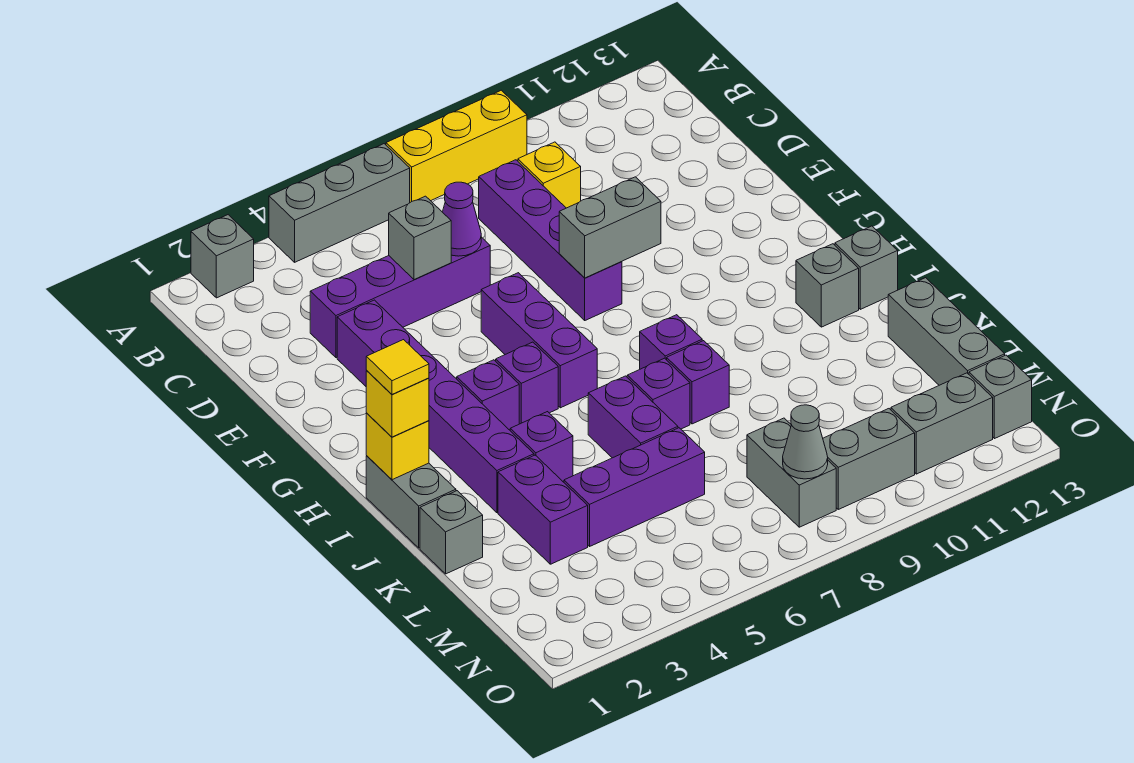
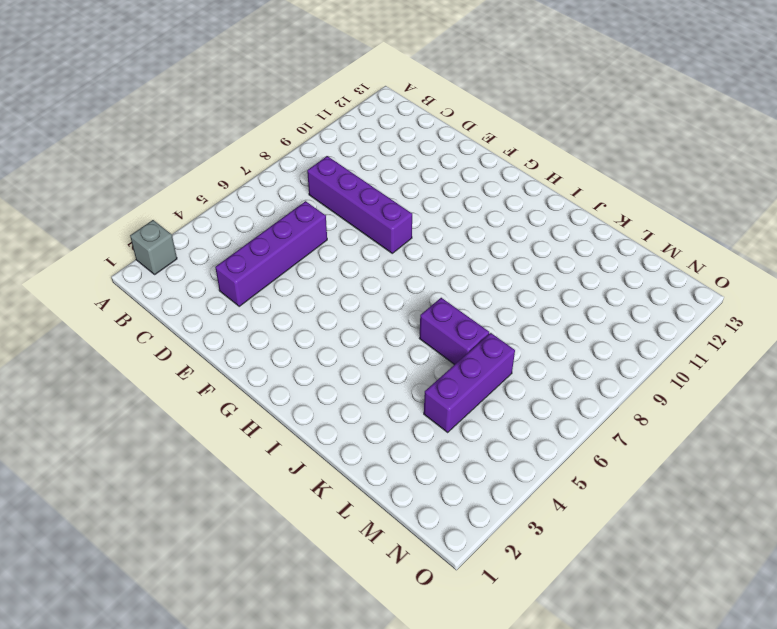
none -> grey 1x3 brick [269,144,410,262]
none -> yellow 1x3 brick [386,90,527,202]
none -> yellow 1x1 brick [518,142,581,208]
none -> purple 1x6 brick [337,300,534,513]

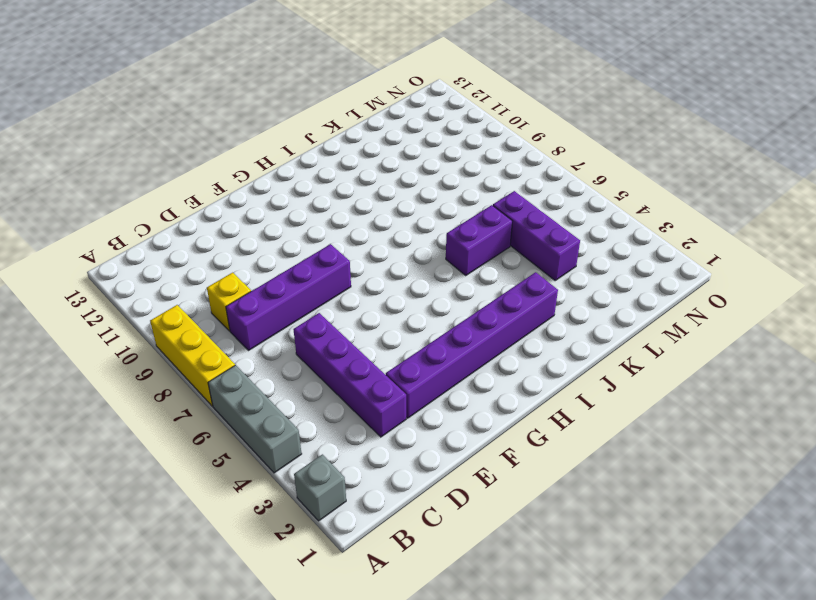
none -> purple 1x3 brick [481,273,597,408]
none -> purple 1x1 brick [457,360,519,430]
none -> purple 1x1 brick [496,342,558,424]
none -> grey 1x2 brick [366,456,456,548]

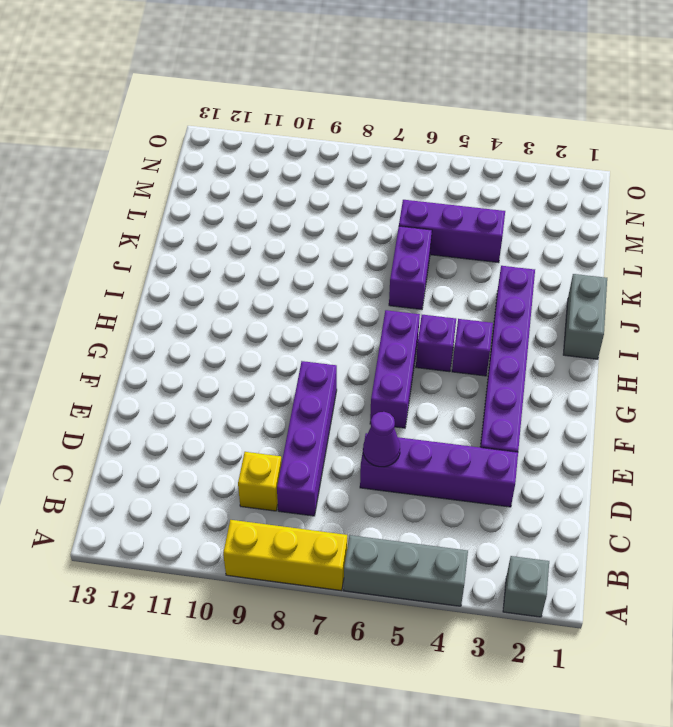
none -> purple 1x1 brick [640,315,702,369]
none -> grey 1x1 brick [796,244,859,327]
none -> grey 1x1 brick [835,226,898,309]
none -> purple 1x1 brick [510,412,573,482]

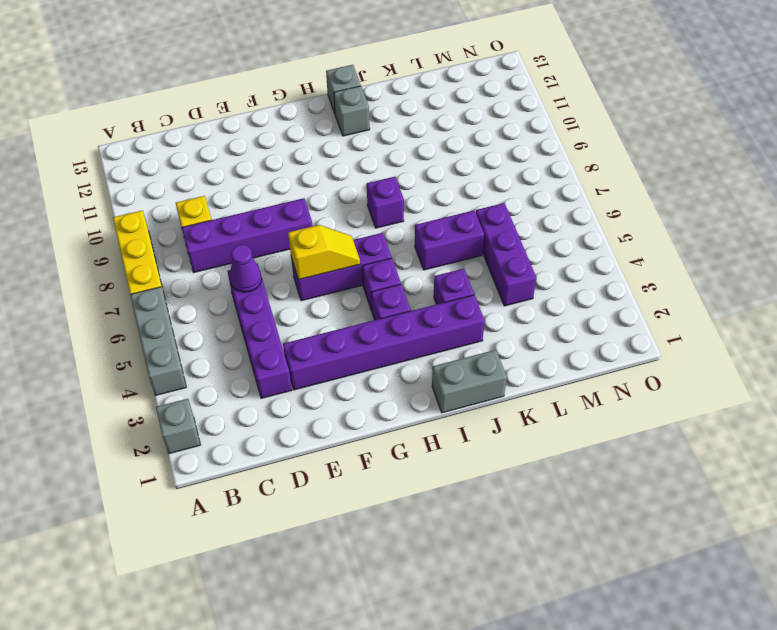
yellow 1x2 slope [288,225,360,280] -> none
none -> purple 1x1 brick [627,358,690,429]
none -> purple 1x1 brick [667,341,729,424]
none -> grey 1x1 brick [420,491,483,574]
none -> purple 1x2 brick [498,455,588,564]

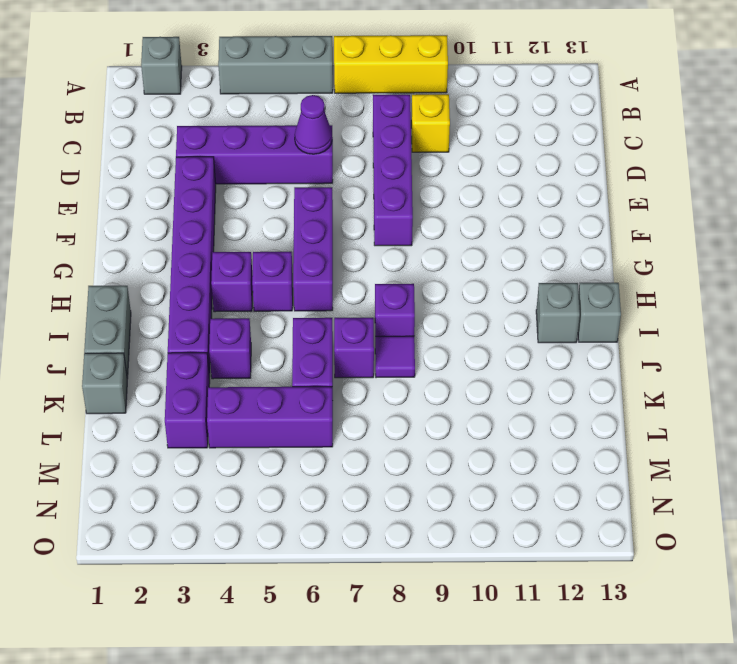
purple 1x1 tile [375,336,415,378] -> purple 1x1 brick [667,341,729,424]
none -> grey 1x3 brick [888,278,1005,385]
none -> grey 1x2 brick [747,418,836,527]
none -> grey 1x2 brick [823,409,915,509]
none -> grey 1x2 brick [891,373,993,474]

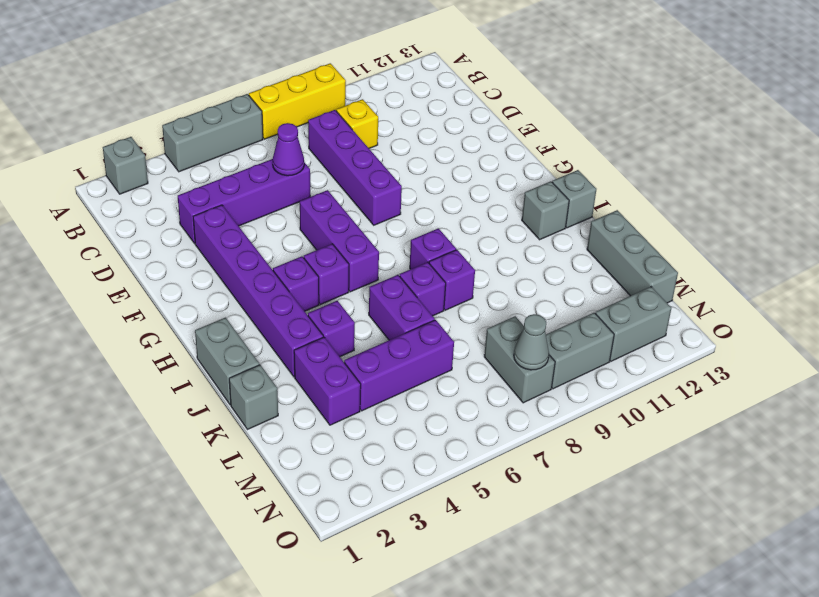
none -> grey 1x1 brick [969,355,1032,439]
none -> grey 1x1 brick [389,196,451,280]
none -> grey 1x2 brick [559,177,661,278]
none -> yellow 1x1 brick [366,413,429,480]

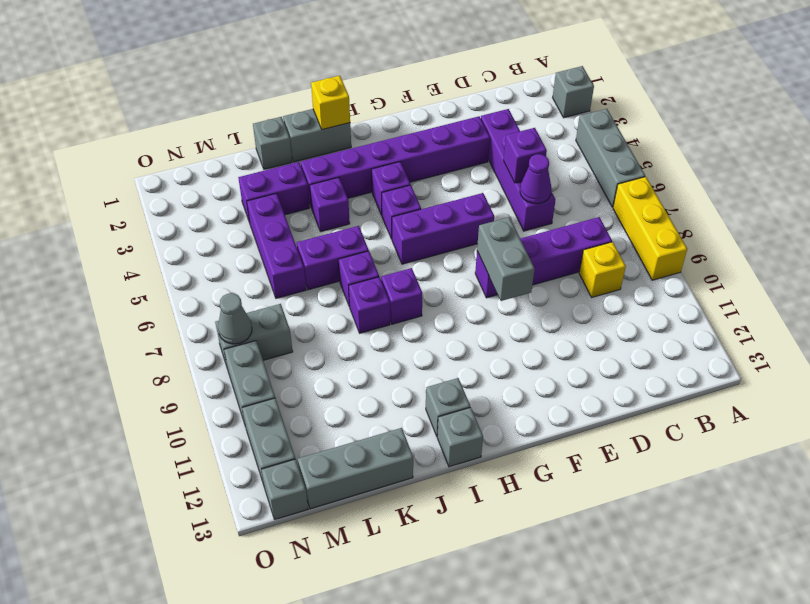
purple 1x1 brick [504,128,547,183] -> grey 1x1 brick [389,196,451,280]
none -> yellow 1x1 brick [366,371,429,437]
none -> yellow 1x1 tile [366,340,429,394]

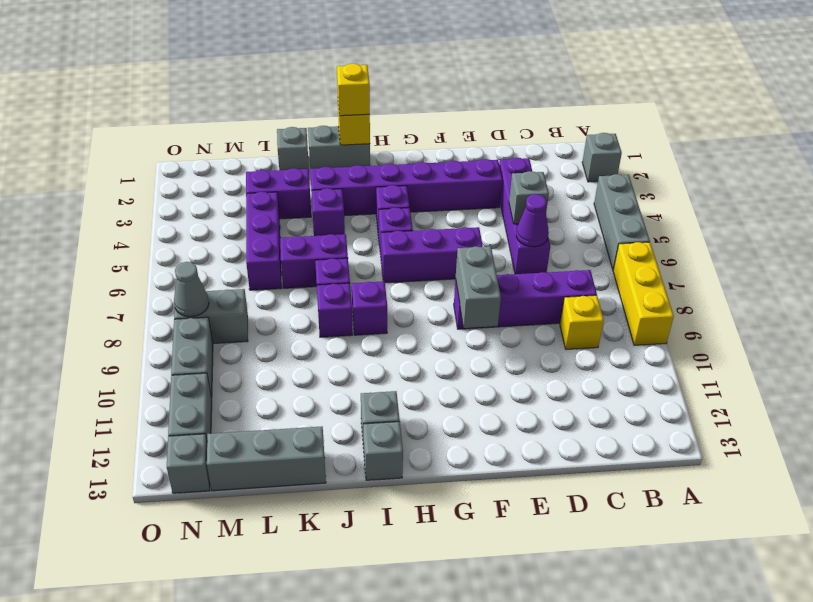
none -> yellow 1x1 tile [366,340,429,394]

